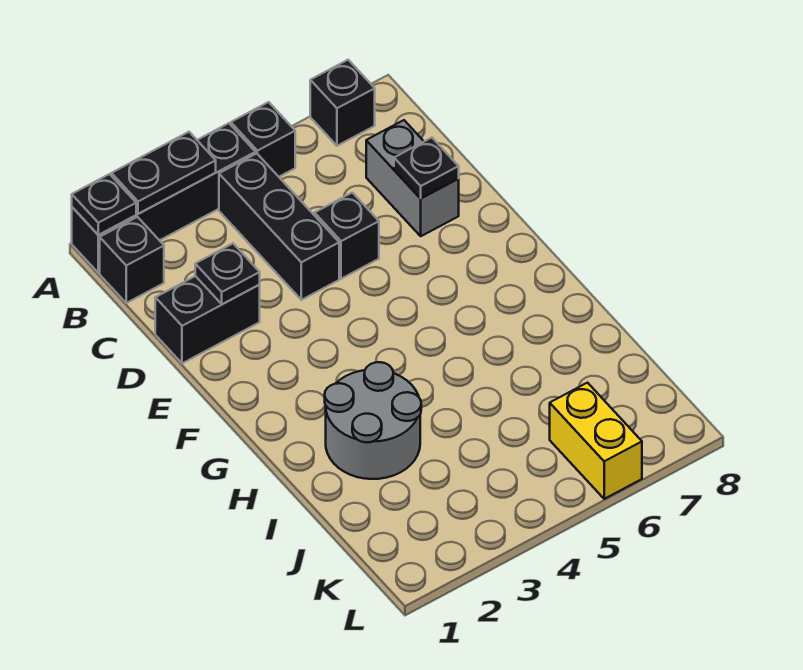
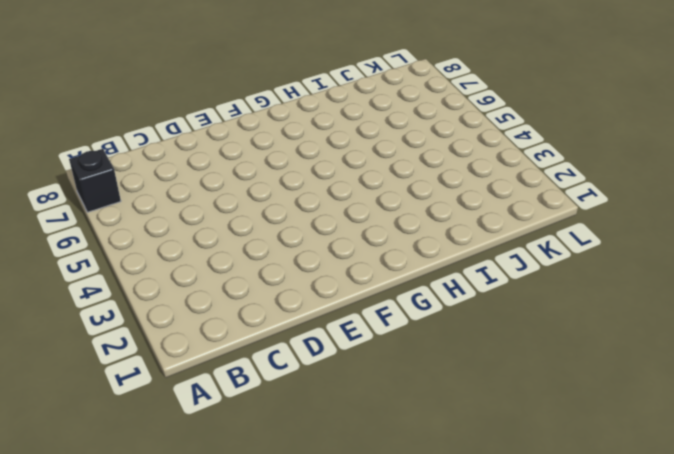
none -> black 1x4 brick [72,123,256,273]
none -> black 1x1 brick [231,102,295,177]
none -> black 1x1 brick [100,217,164,303]

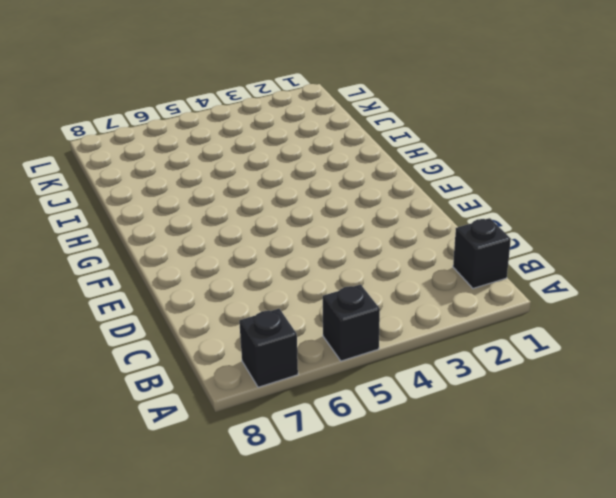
none -> black 1x4 brick [72,123,256,273]
none -> black 1x3 brick [219,153,339,300]
none -> grey 1x2 brick [366,120,459,236]

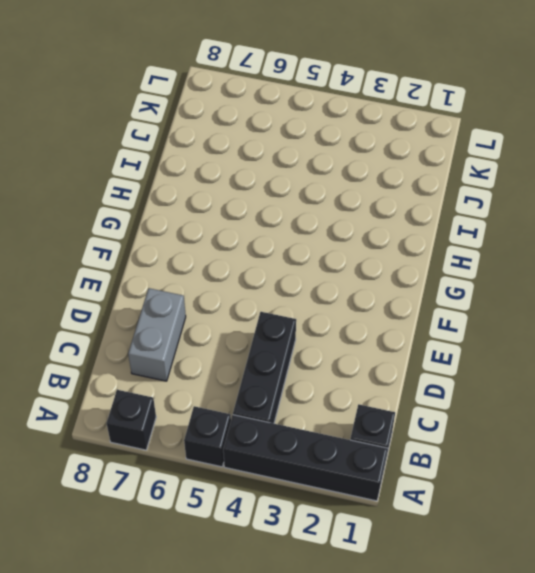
none -> black 1x2 brick [155,276,260,363]
none -> black 1x1 brick [315,193,379,279]
none -> grey 2x2 round brick [325,362,421,479]

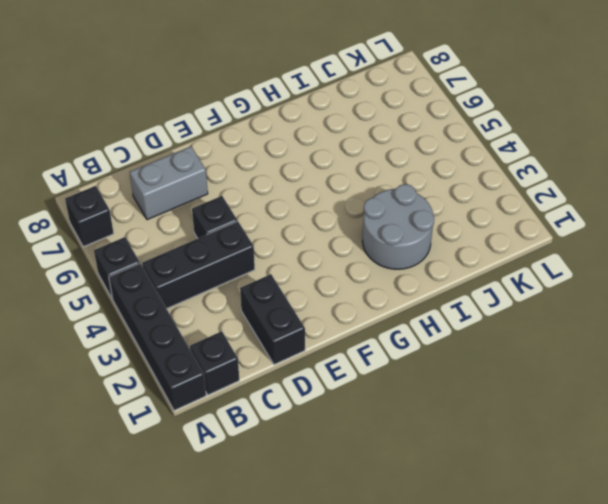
none -> yellow 1x2 brick [550,383,642,499]
none -> black 1x1 plate [72,174,136,235]
none -> black 1x2 plate [112,132,216,214]

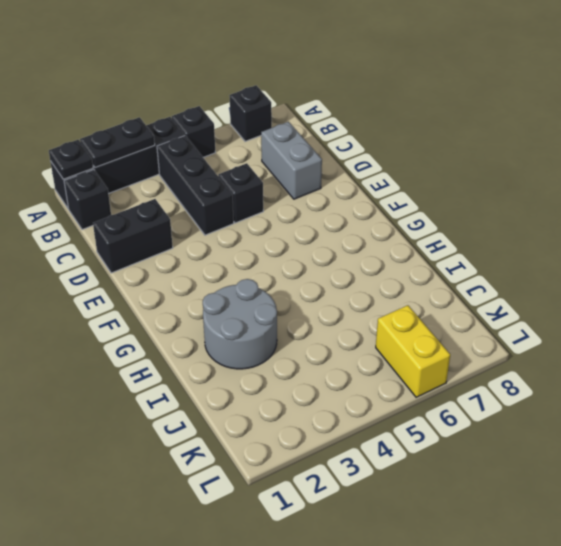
none -> black 1x1 plate [195,244,260,304]
none -> black 1x1 plate [394,138,459,198]

